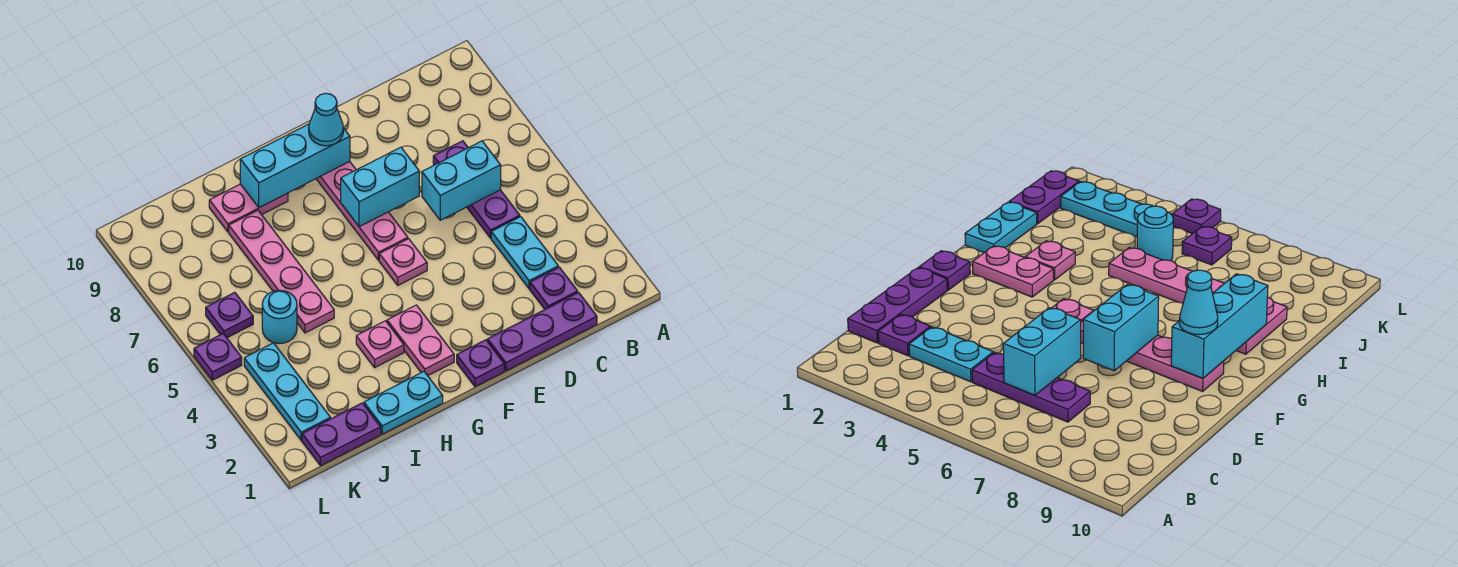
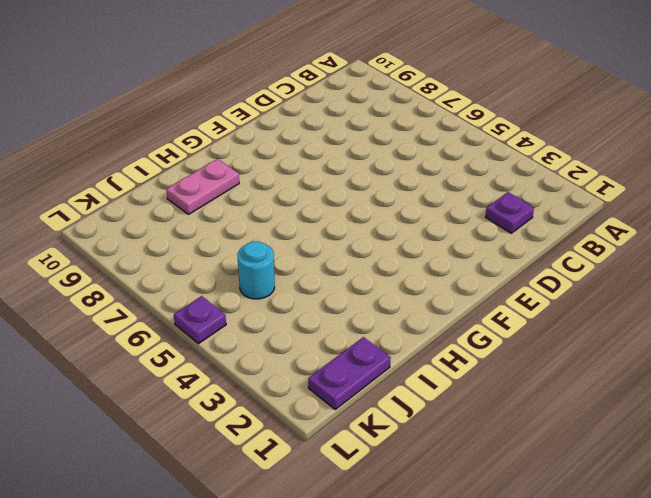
none -> purple 1x3 plate [487,292,597,371]
none -> cyan 1x2 plate [491,217,558,289]
none -> purple 1x3 plate [433,141,520,238]

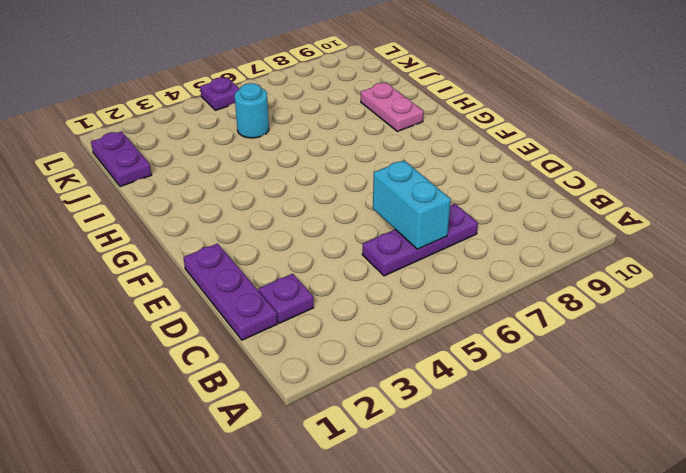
none -> cyan 1x2 plate [491,217,558,289]
none -> purple 1x1 plate [457,340,504,387]
none -> pink 1x1 plate [379,239,427,285]

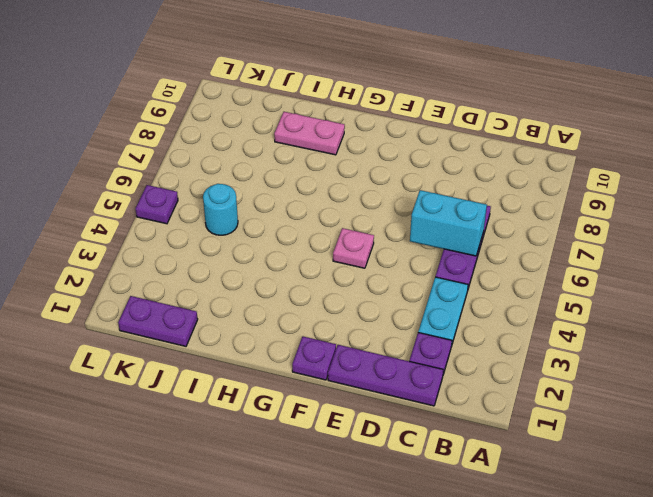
none -> pink 1x4 plate [316,162,408,260]
none -> pink 1x2 plate [387,305,454,376]
none -> cyan 1x2 plate [364,372,443,434]

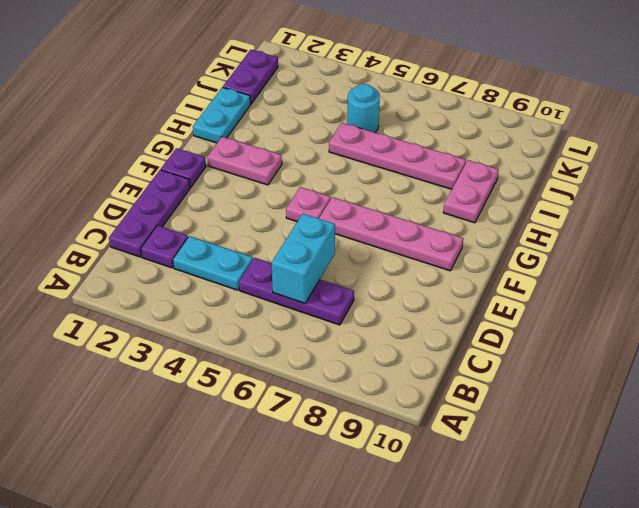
none -> pink 1x1 plate [356,321,404,367]
none -> cyan 1x3 plate [244,343,331,440]
none -> purple 1x1 plate [206,292,253,338]

